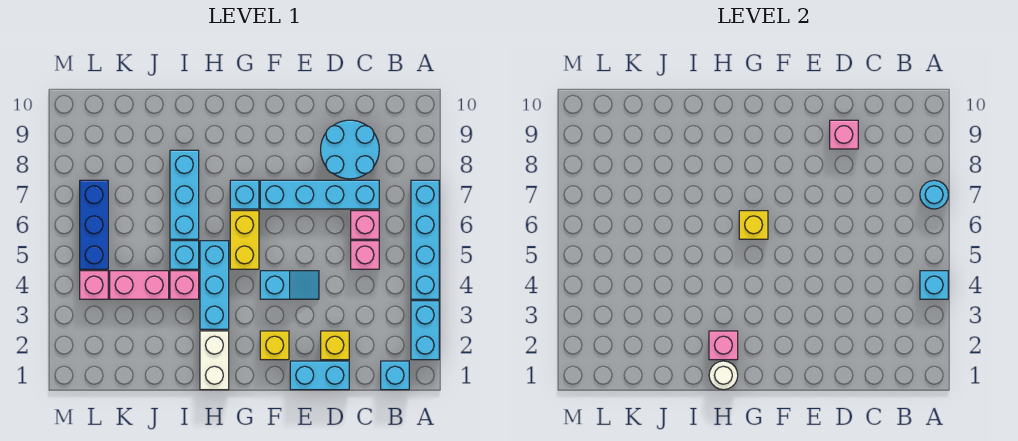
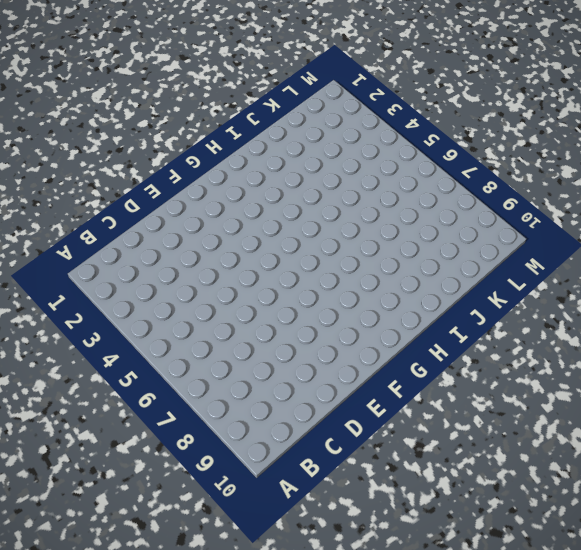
none -> cyan 1x2 brick [411,301,439,360]
none -> cyan 1x4 brick [411,180,439,299]
none -> cyan 1x1 brick [381,361,409,390]

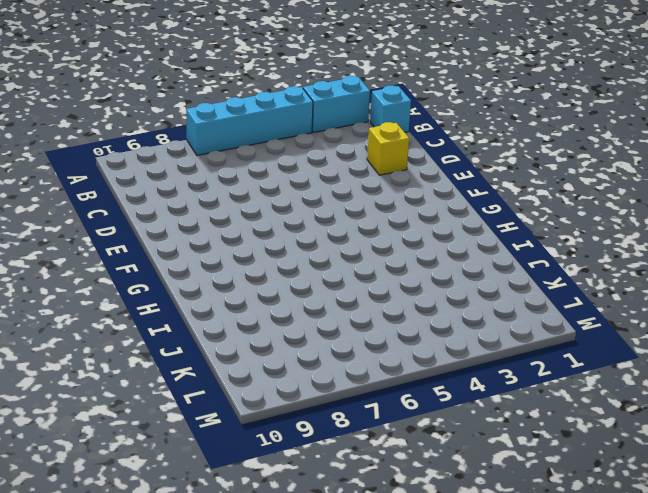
none -> pink 1x1 brick [351,241,379,269]
none -> pink 1x1 brick [351,211,379,239]
none -> cyan 1x4 brick [260,180,379,209]

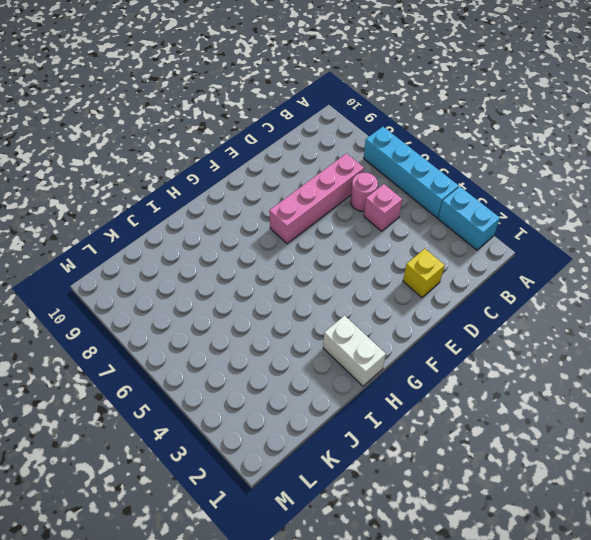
pink 1x1 round brick [351,173,378,211] -> pink 1x1 brick [351,211,379,239]
pink 1x4 brick [269,153,364,244] -> cyan 1x4 brick [260,180,379,209]
none -> cyan 1x1 brick [381,361,409,390]
none -> cyan 2x2 round brick [321,120,379,179]
none -> cyan 1x2 brick [290,361,349,390]

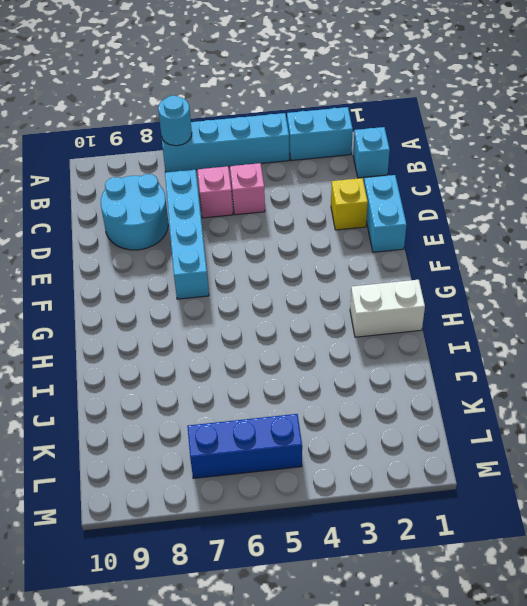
none -> cyan 1x2 slope [260,271,319,299]
none -> yellow 1x1 brick [260,331,289,360]
none -> yellow 1x2 brick [230,211,259,269]

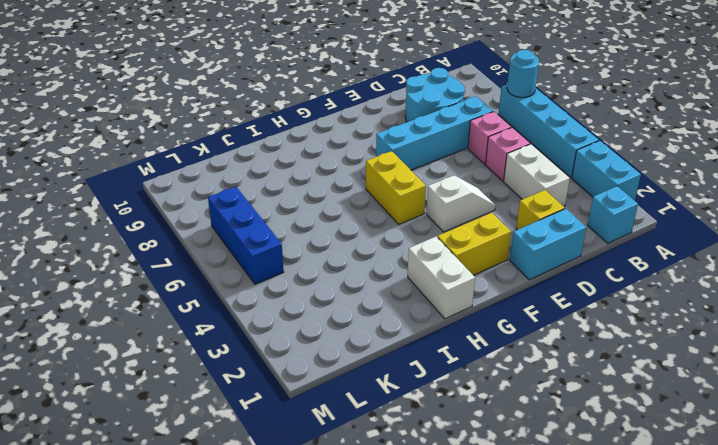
white 1x2 brick [504,144,570,207] -> none
white 1x2 slope [426,175,495,232] -> cyan 1x2 slope [260,271,319,299]
yellow 1x2 brick [437,213,511,275] -> yellow 1x1 brick [260,331,289,360]
none -> cyan 1x1 brick [230,180,259,209]
none -> cyan 1x3 brick [200,241,229,329]
none -> pink 1x1 brick [170,271,199,299]

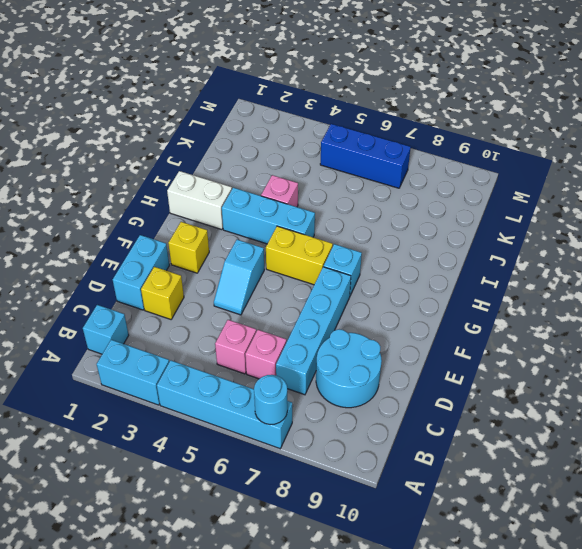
none -> cyan 1x1 brick [170,241,199,269]
none -> cyan 1x3 brick [170,150,199,239]
none -> pink 1x2 brick [110,271,169,299]

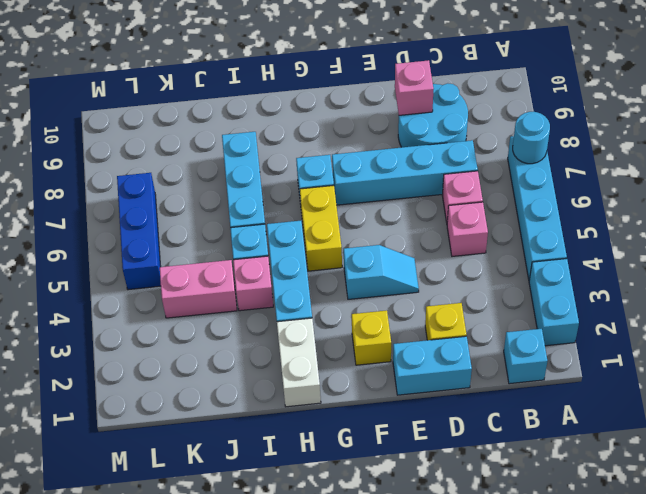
none -> pink 1x1 brick [80,271,108,299]
none -> cyan 1x1 brick [920,271,948,299]
none -> yellow 1x1 brick [739,211,768,239]

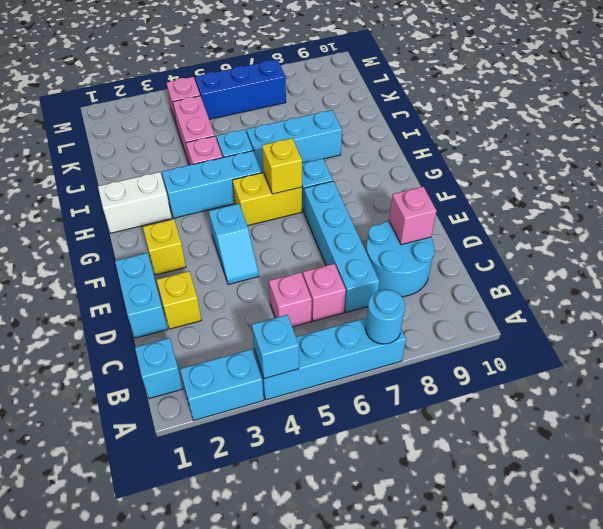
none -> white 1x1 round brick [709,361,738,390]
none -> pink 1x1 brick [709,331,738,360]

